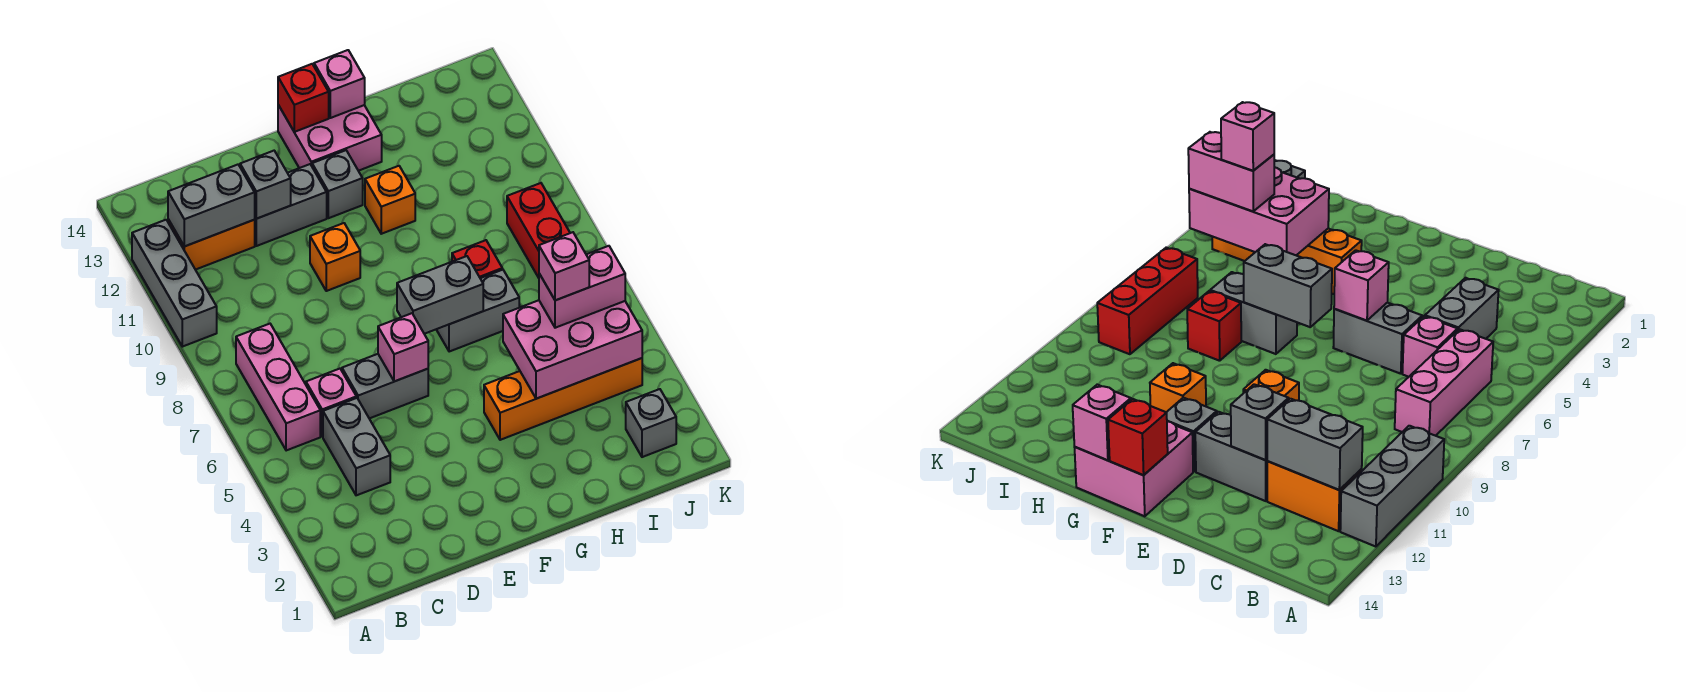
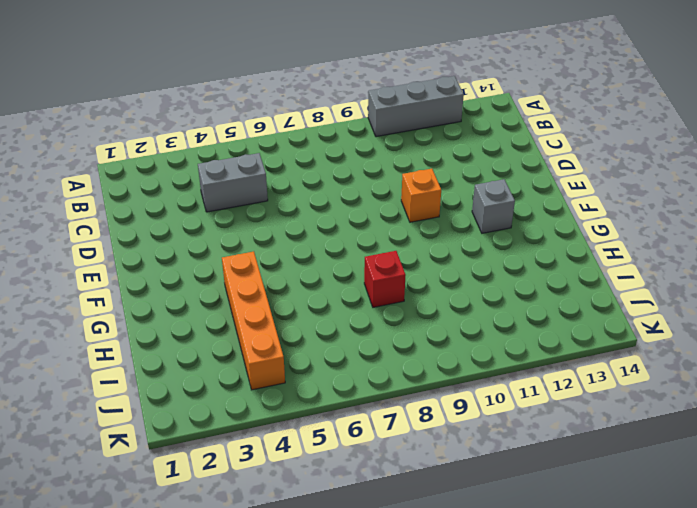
none -> pink 1x3 brick [236,324,320,451]
none -> orange 1x2 brick [168,219,255,270]
none -> pink 1x1 brick [306,369,356,437]

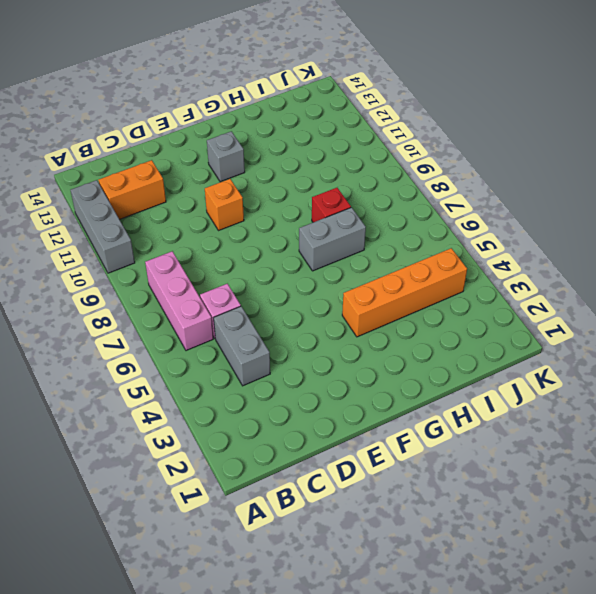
none -> grey 1x2 brick [342,354,428,418]
none -> grey 1x2 brick [254,164,327,246]
none -> pink 2x2 brick [278,105,382,171]

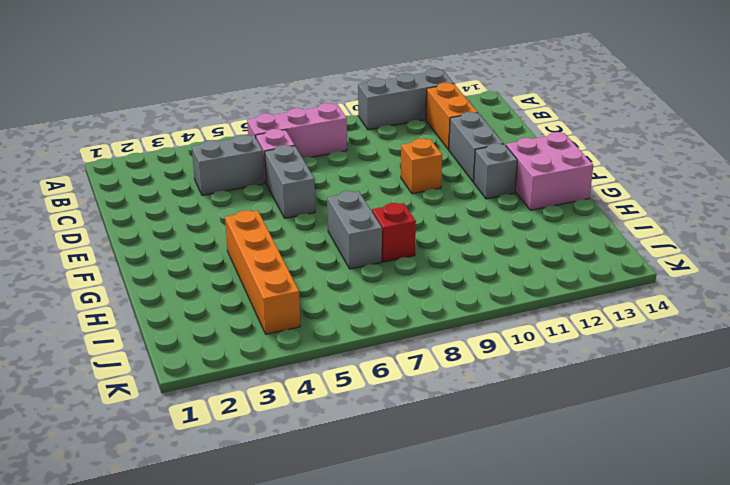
none -> orange 1x1 brick [365,166,415,234]
none -> grey 1x1 brick [626,389,676,457]
none -> red 1x3 brick [507,183,570,278]

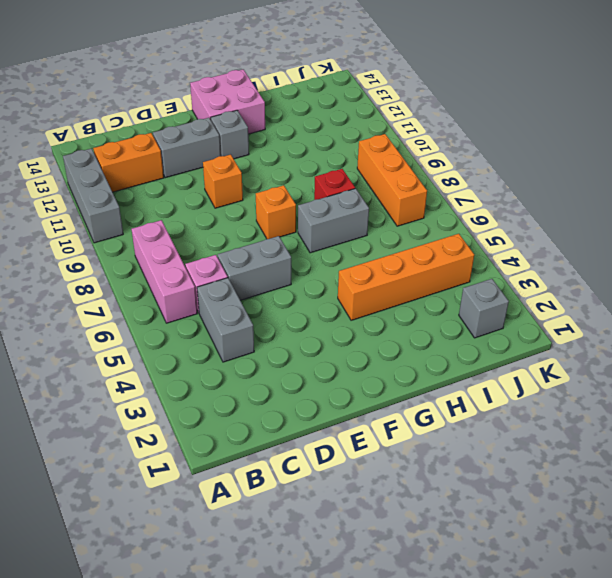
orange 1x1 brick [256,185,296,239] -> orange 1x1 brick moved to [365,166,415,234]
orange 1x3 brick [357,134,427,226] -> red 1x3 brick [507,183,570,278]
none -> grey 1x2 brick [168,165,255,246]
none -> grey 1x1 brick [240,151,291,219]
none -> pink 1x1 brick [378,313,428,382]

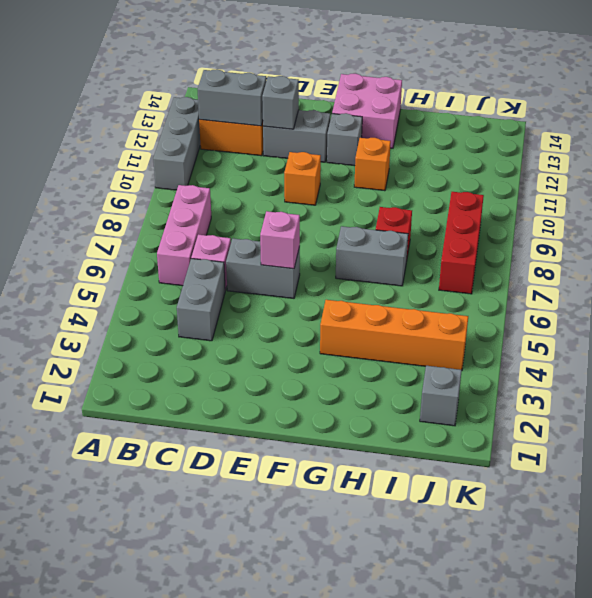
none -> grey 1x2 brick [397,256,483,334]
none -> red 1x1 brick [278,64,329,132]
none -> pink 1x1 brick [314,50,365,118]

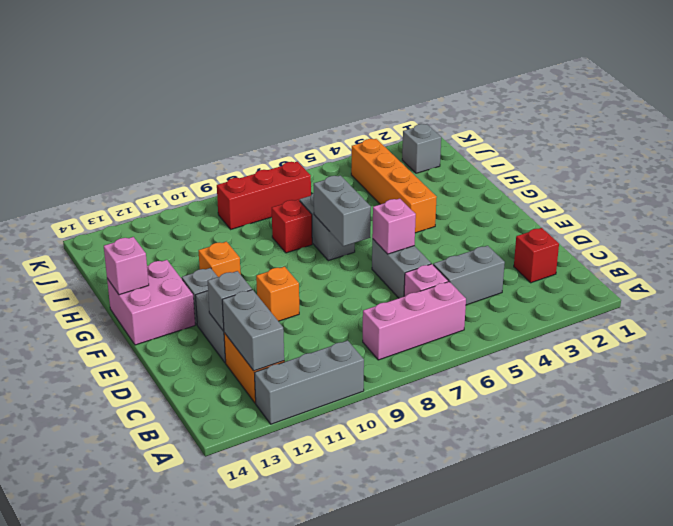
red 1x1 brick [514,228,559,283] -> red 1x1 brick moved to [278,64,329,132]
none -> pink 2x3 brick [503,300,642,399]
none -> pink 1x2 brick [539,246,625,328]
none -> pink 1x1 brick [539,232,589,300]

